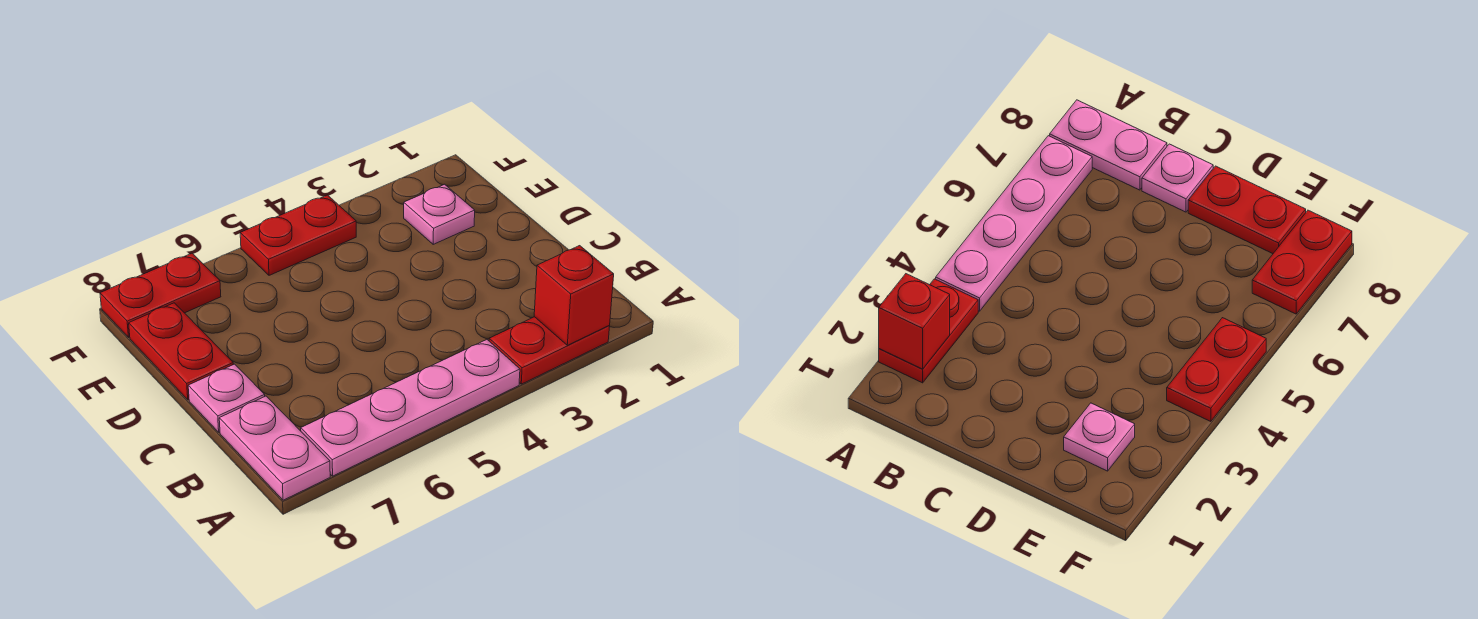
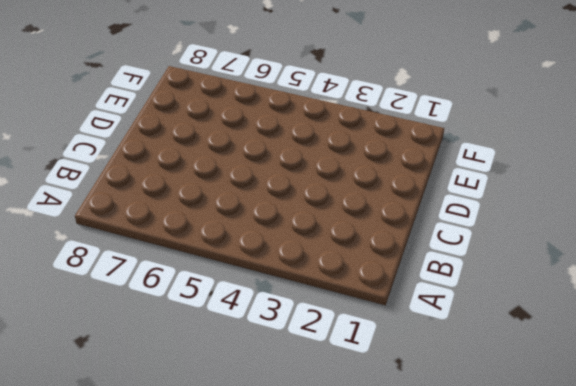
none -> red 1x2 plate [489,317,610,384]
none -> pink 1x4 plate [301,340,520,476]

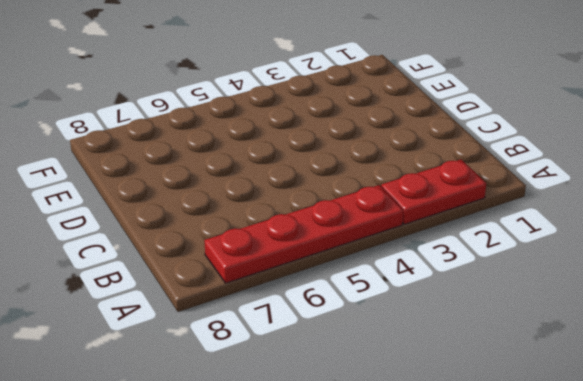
red 1x4 plate [204,185,403,283] -> pink 1x4 plate [301,340,520,476]
none -> pink 1x2 plate [219,396,330,500]
none -> pink 1x1 plate [188,364,265,432]

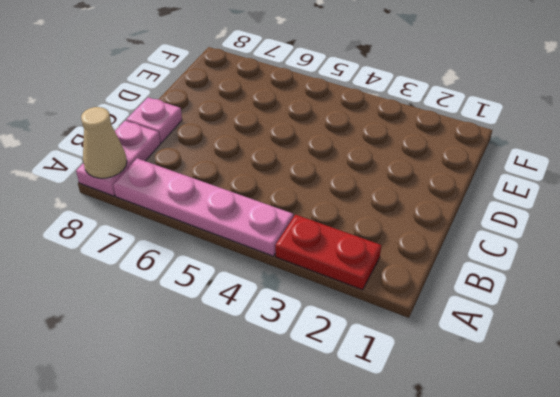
tan 1x1 cone [81,107,127,178] -> none
none -> red 1x2 plate [129,303,233,400]
none -> pink 1x1 plate [404,184,475,244]

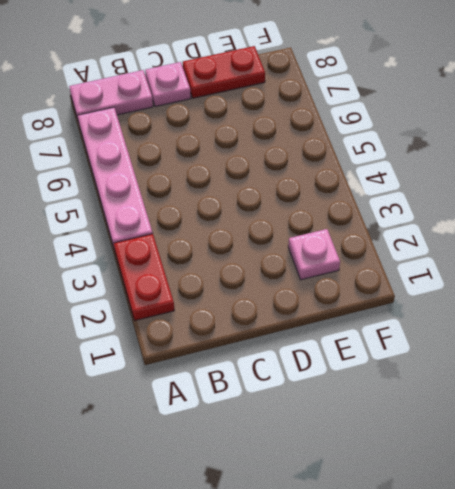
none -> red 1x2 plate [240,195,356,275]
none -> red 1x2 plate [100,253,221,337]

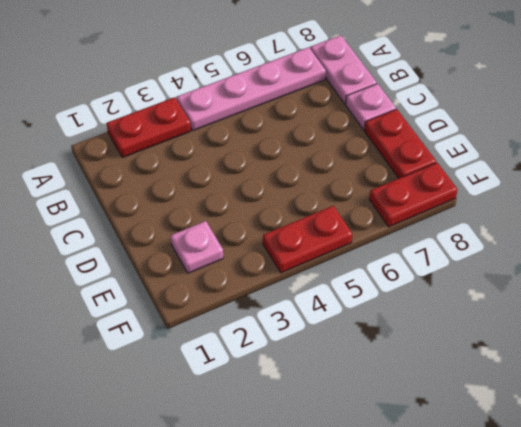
none -> red 1x1 brick [534,246,614,345]

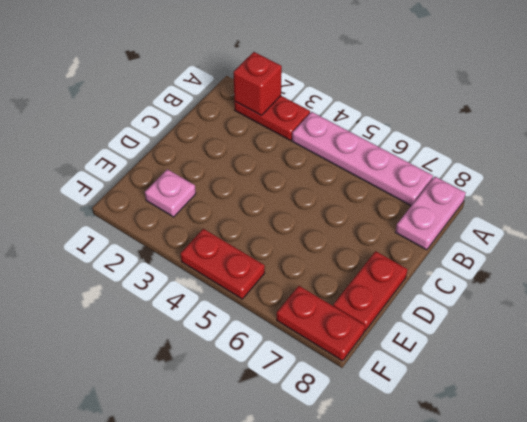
none -> pink 1x1 plate [188,364,265,432]

